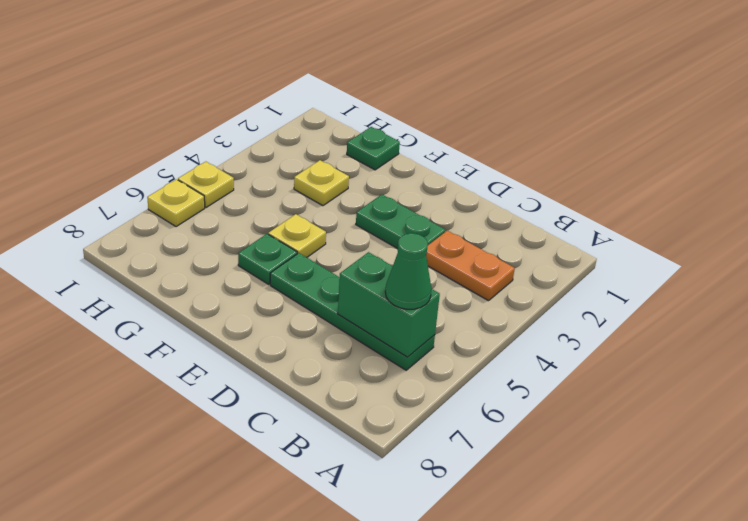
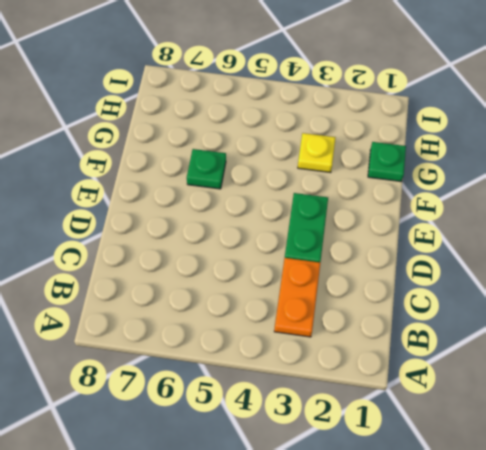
none -> green 1x4 plate [270,253,435,370]
none -> yellow 1x1 plate [268,214,326,258]

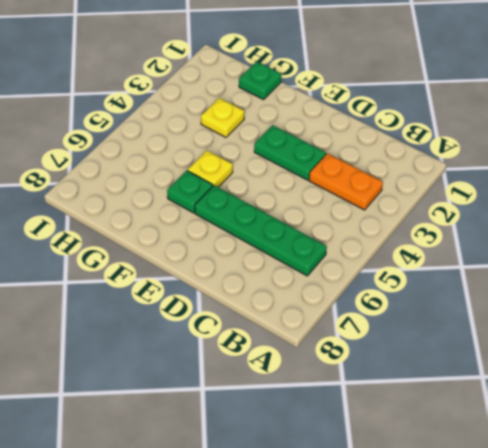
none -> yellow 1x1 plate [178,162,234,208]
none -> yellow 1x1 plate [147,179,205,227]

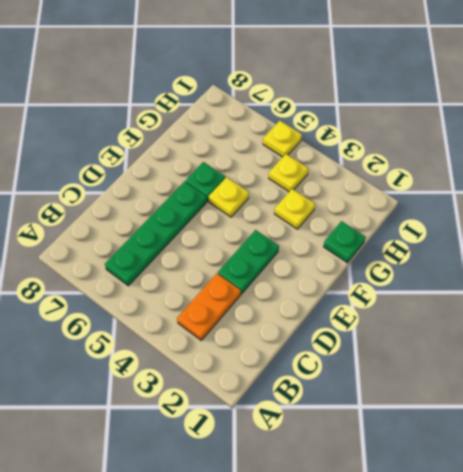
yellow 1x1 plate [269,154,308,192] -> yellow 1x1 plate moved to [147,179,205,227]
none -> green 1x2 brick [338,252,440,357]
none -> green 1x1 cone [385,233,432,309]

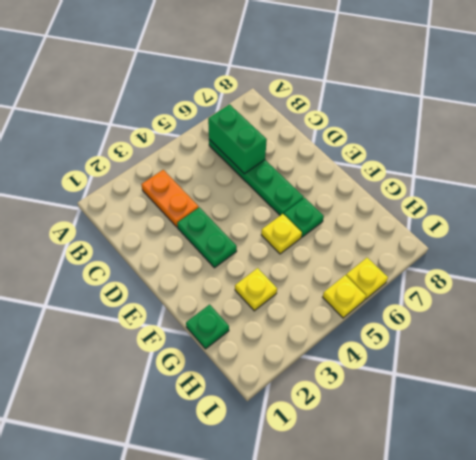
none -> green 1x1 cone [385,233,432,309]

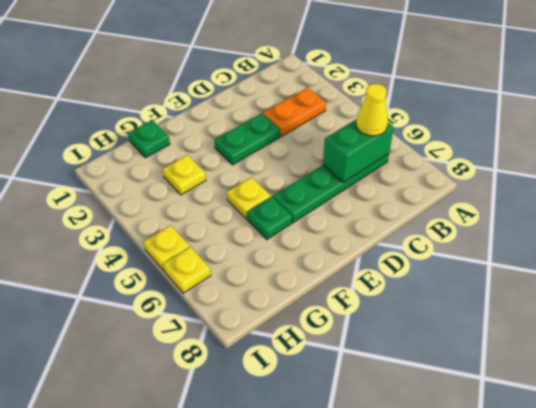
yellow 1x1 cone [356,84,388,136] -> green 1x1 cone [385,233,432,309]

